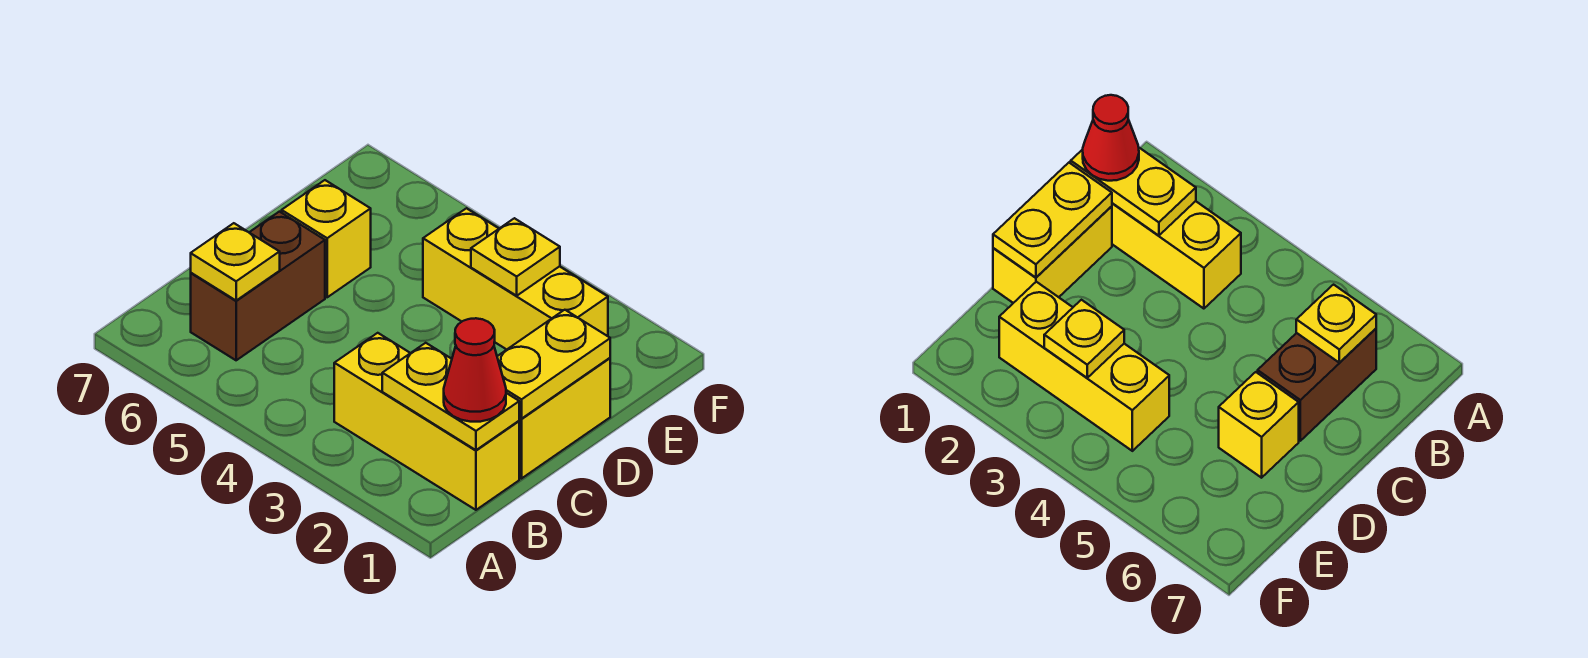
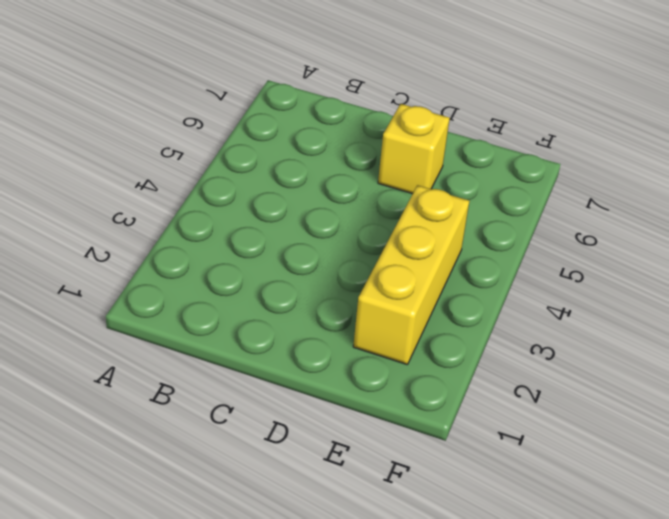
none -> yellow 1x3 brick [334,333,519,510]
none -> brown 1x2 brick [191,212,325,360]

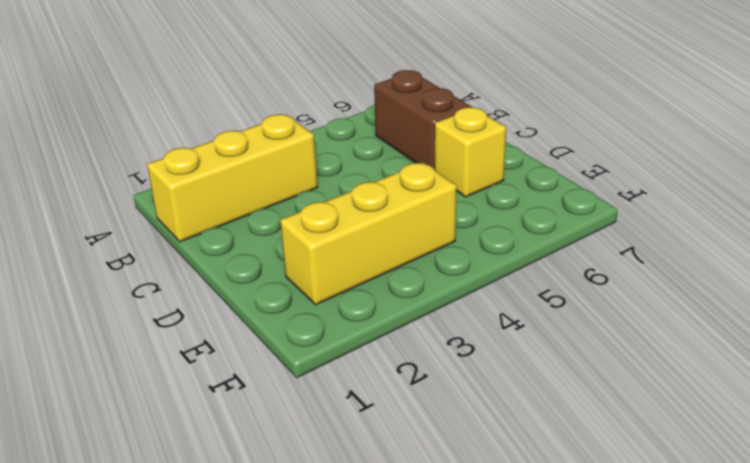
none -> yellow 1x2 brick [519,358,610,478]
none -> yellow 1x2 plate [382,343,519,450]

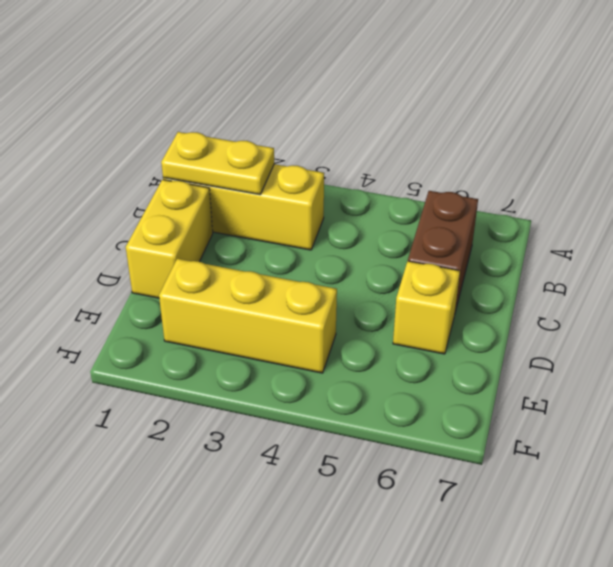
none -> yellow 1x1 plate [191,223,280,300]
none -> yellow 1x2 plate [497,310,610,419]

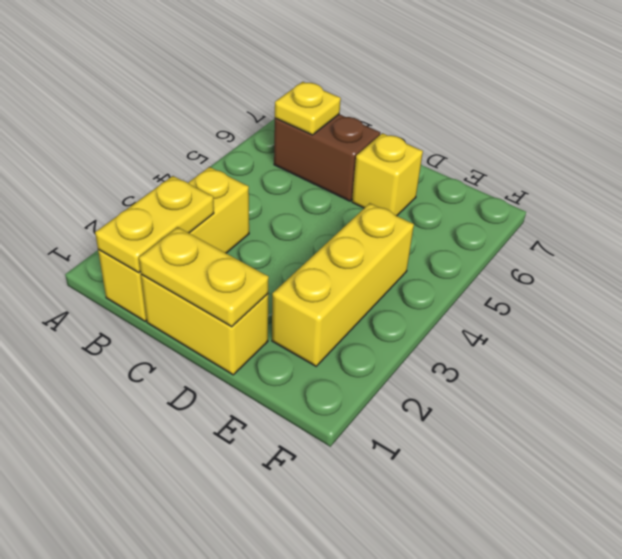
none -> yellow 1x1 plate [471,218,560,296]
none -> red 1x1 cone [444,318,506,422]

